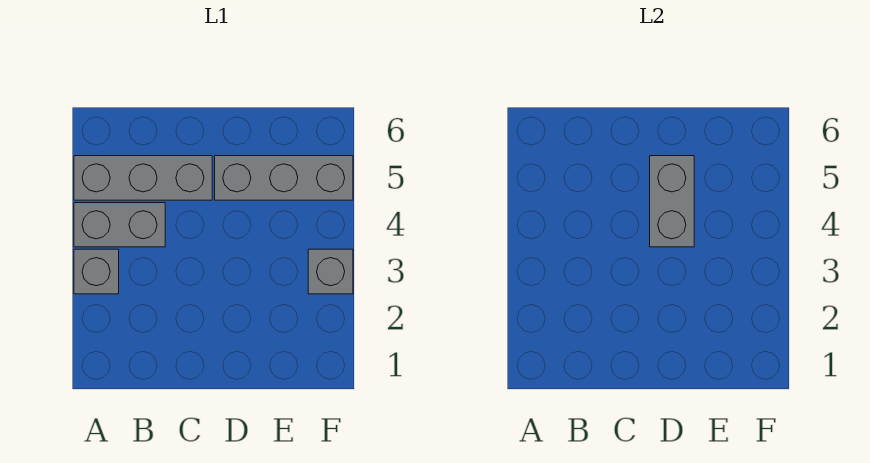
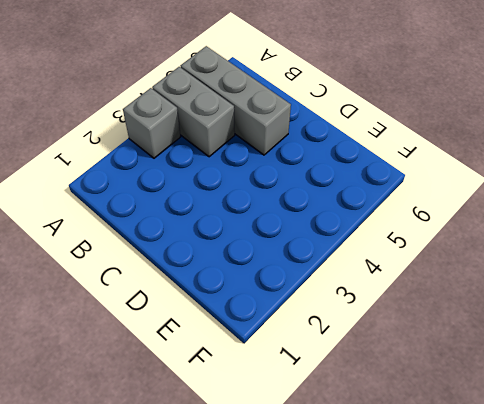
none -> grey 1x3 brick [215,156,353,200]
none -> grey 1x1 brick [308,249,353,294]

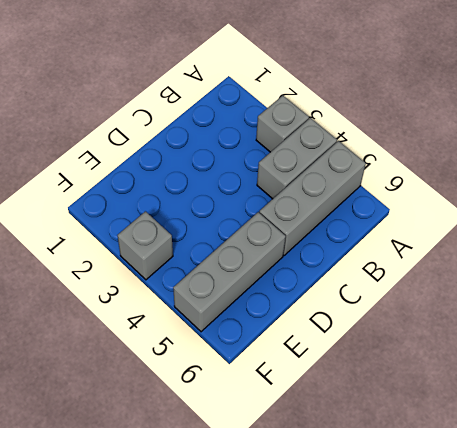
none -> grey 1x2 brick [650,156,694,247]

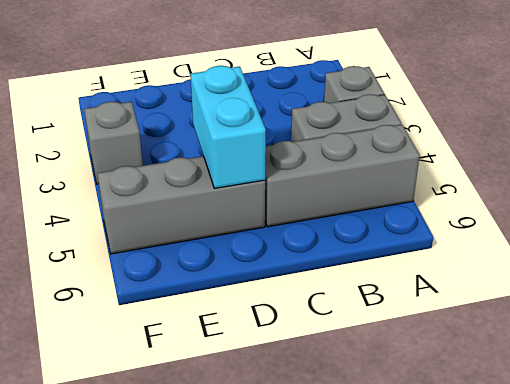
cyan 1x2 brick [190,66,266,188] -> grey 1x2 brick [650,156,694,247]

